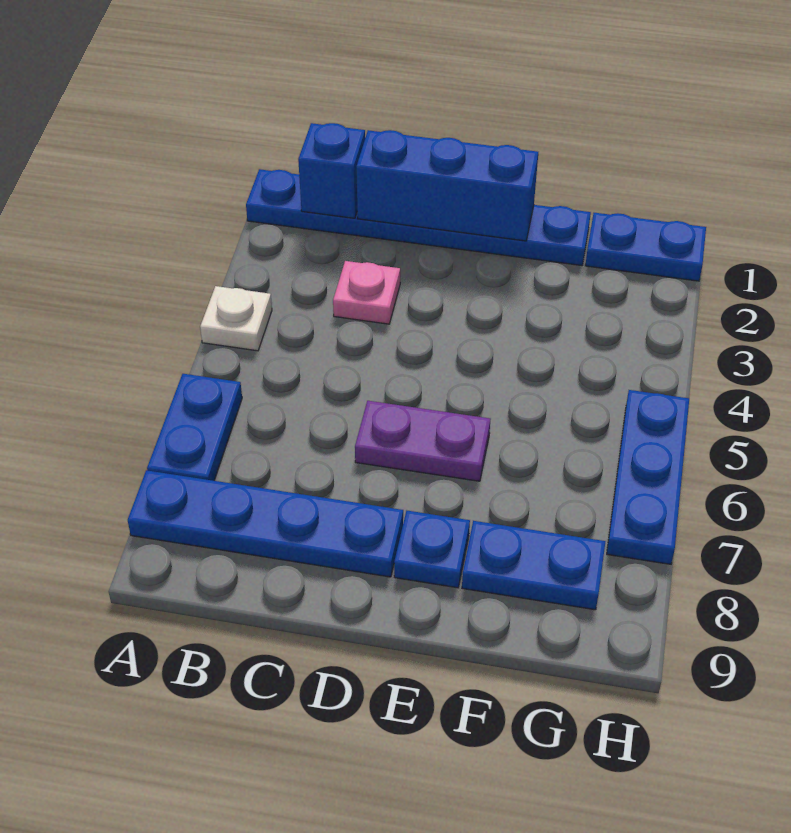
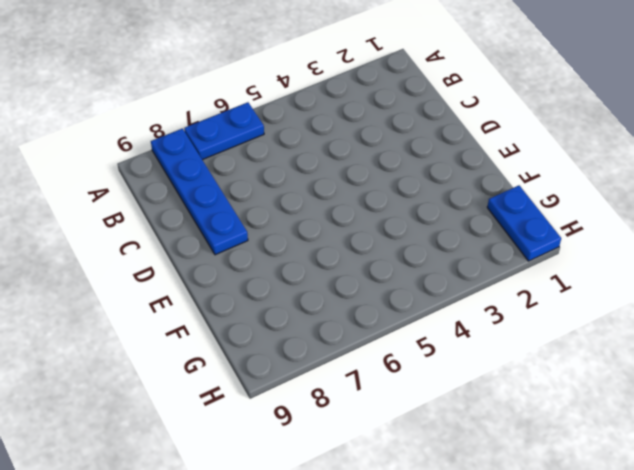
none -> blue 1x6 plate [246,169,591,266]
none -> white 1x1 plate [200,286,272,351]
none -> pink 1x1 plate [333,261,400,324]

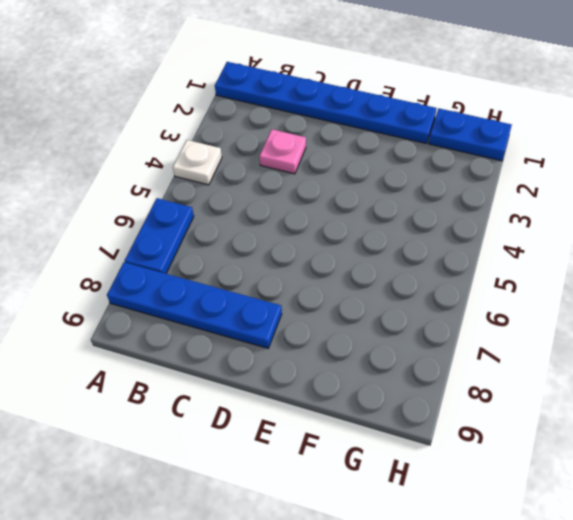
none -> purple 1x2 plate [355,401,490,481]
none -> blue 1x1 plate [394,511,470,588]
none -> blue 1x2 plate [462,521,606,610]

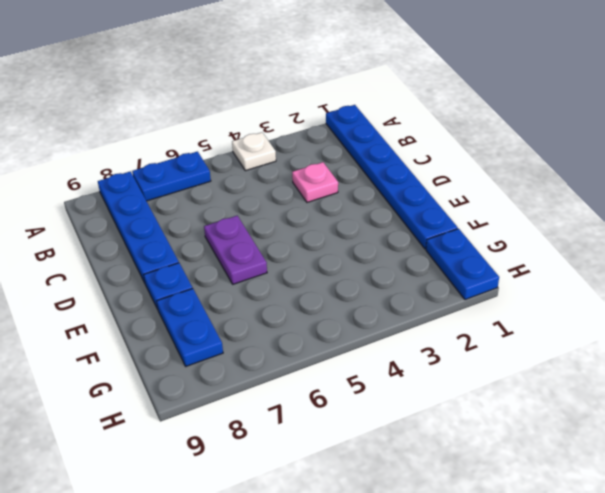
none -> blue 1x3 plate [607,390,689,564]
none -> blue 1x1 brick [298,123,365,218]
none -> blue 1x3 brick [356,130,538,241]

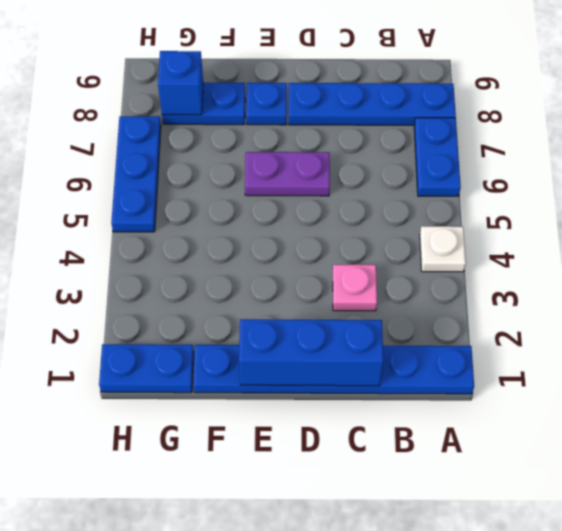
blue 1x1 brick [158,51,203,115] -> blue 1x1 brick moved to [298,123,365,218]

